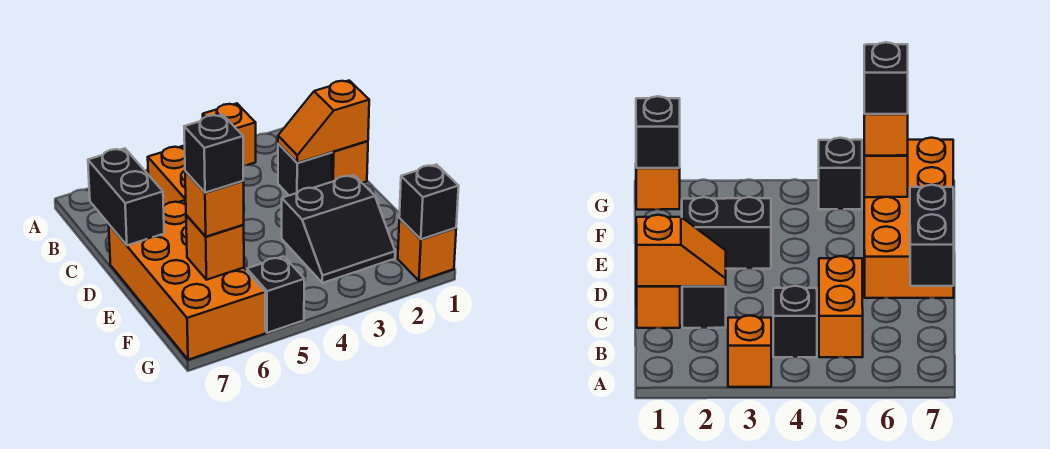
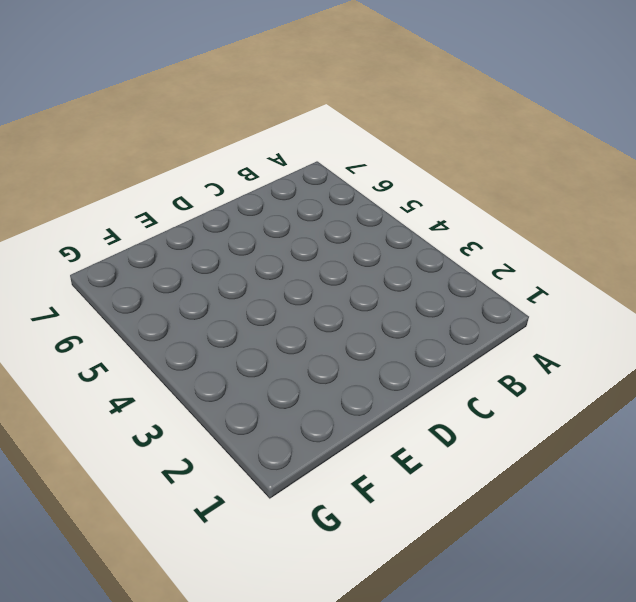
none -> orange 1x1 brick [203,103,256,166]
none -> black 1x1 brick [773,286,817,357]
none -> orange 1x2 brick [148,146,186,206]

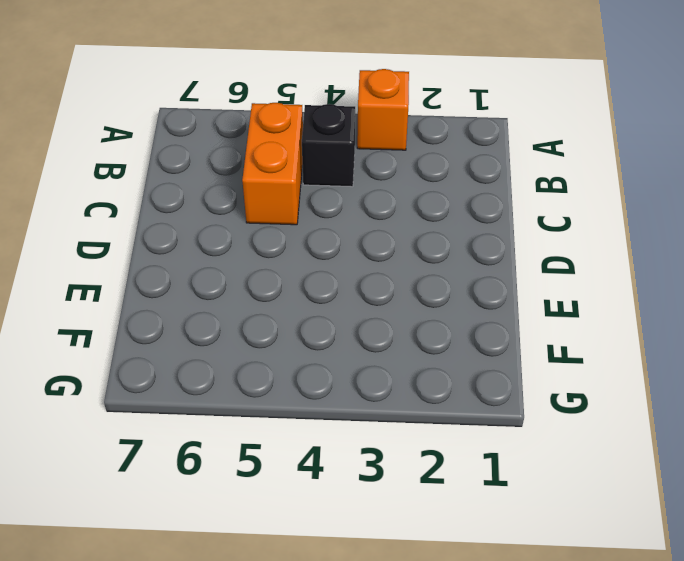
none -> orange 1x1 brick [332,141,368,183]
none -> black 1x1 brick [278,144,332,195]
none -> orange 2x4 brick [109,201,265,360]

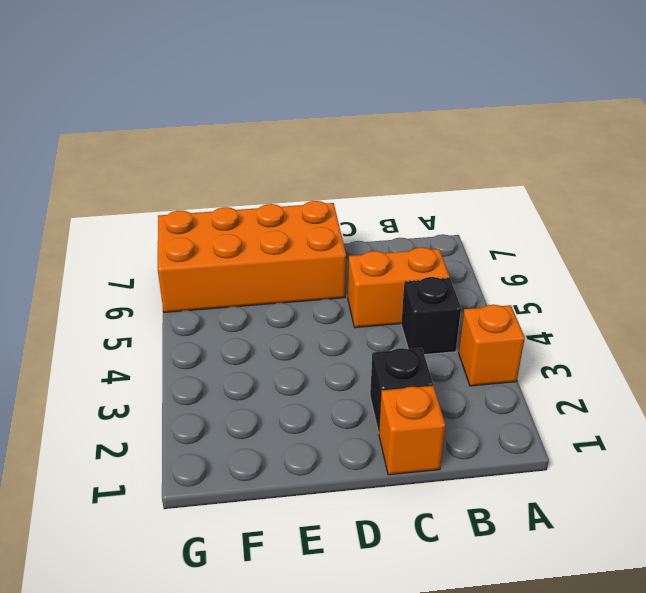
none -> black 2x2 slope [282,175,395,283]
none -> orange 1x1 brick [398,219,456,281]
none -> black 1x1 brick [247,256,304,333]

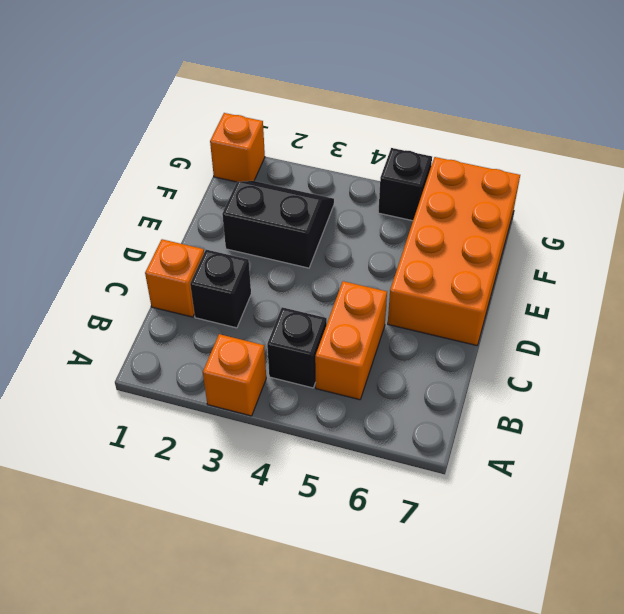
none -> orange 1x2 slope [278,81,369,163]
none -> black 1x2 brick [88,148,164,245]
none -> orange 1x1 brick [186,215,244,280]

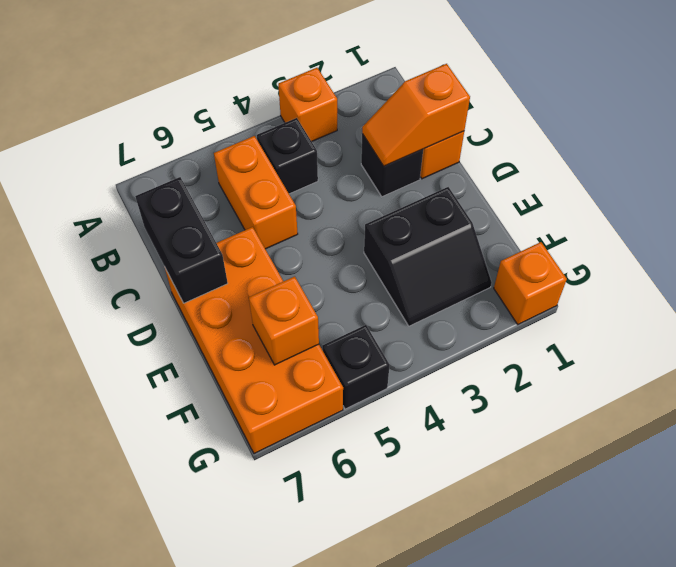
none -> black 1x1 brick [399,165,459,239]
none -> orange 1x1 brick [185,171,244,237]
none -> black 1x1 brick [184,115,243,193]

